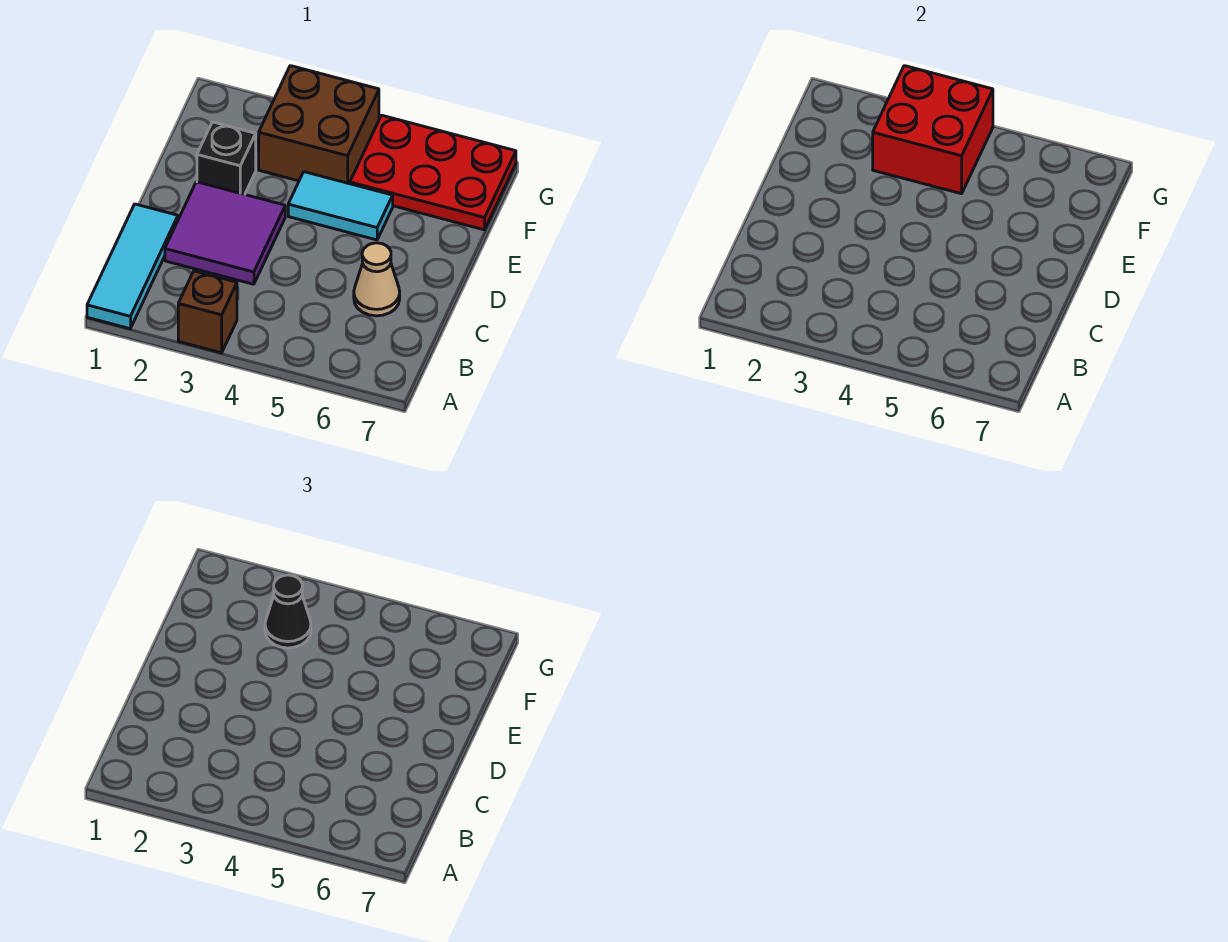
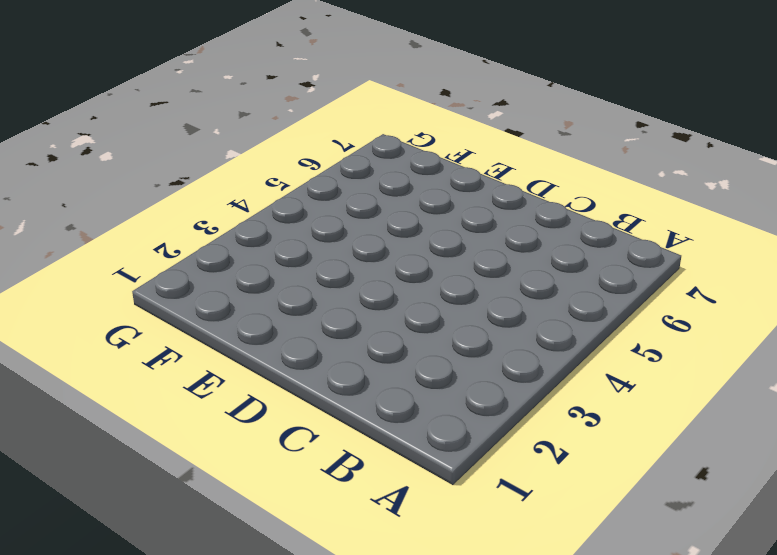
none -> cyan 1x3 tile [87,204,178,329]
none -> brown 1x1 brick [178,271,237,353]

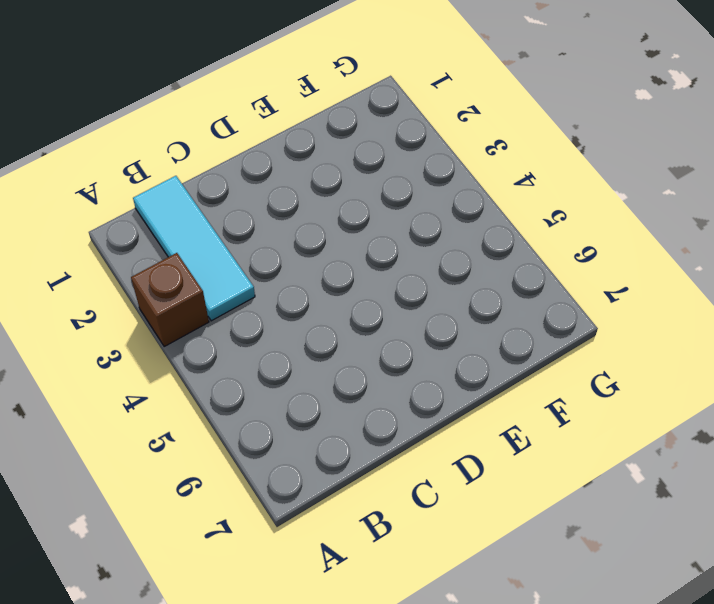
cyan 1x3 tile [133,176,255,321] -> cyan 1x3 tile turned to [87,204,178,329]
none -> purple 2x2 tile [165,182,285,284]
none -> tan 1x1 cone [354,243,400,316]

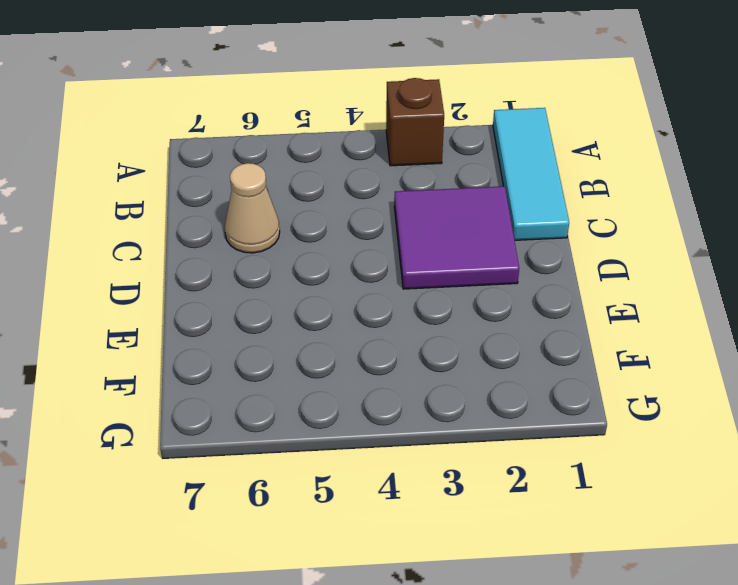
none -> black 1x1 brick [197,122,256,194]
none -> cyan 1x2 tile [288,172,393,240]

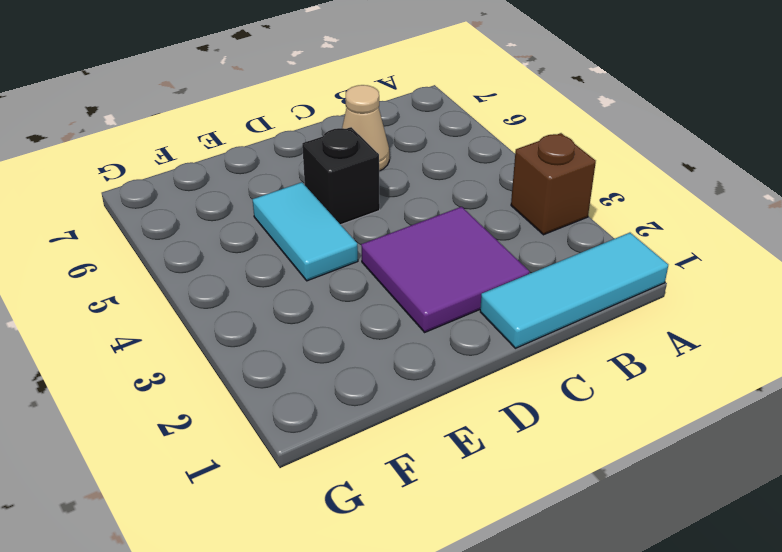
black 1x1 brick [302,127,380,225] -> black 1x1 brick moved to [197,122,256,194]
none -> brown 2x2 brick [259,66,379,184]
none -> red 2x3 plate [350,115,516,230]

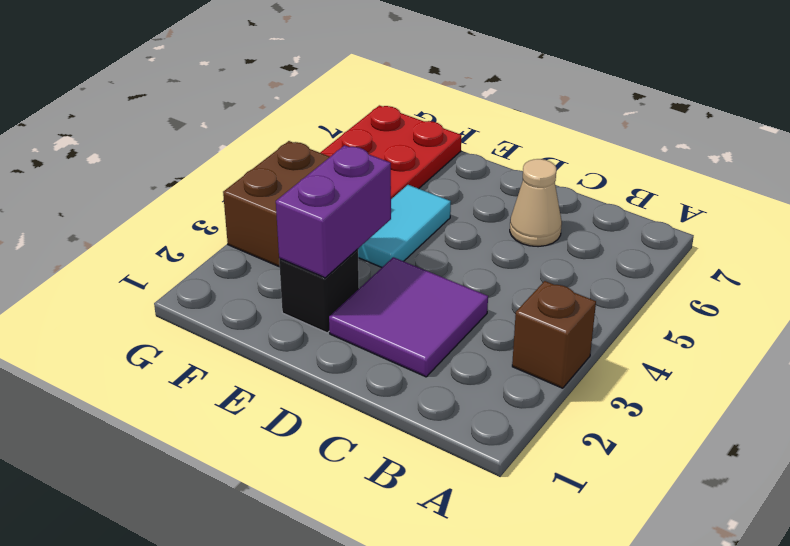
purple 1x2 brick [276,145,391,278] -> none
none -> cyan 1x3 tile [87,204,178,329]
none -> red 2x2 brick [873,66,993,194]

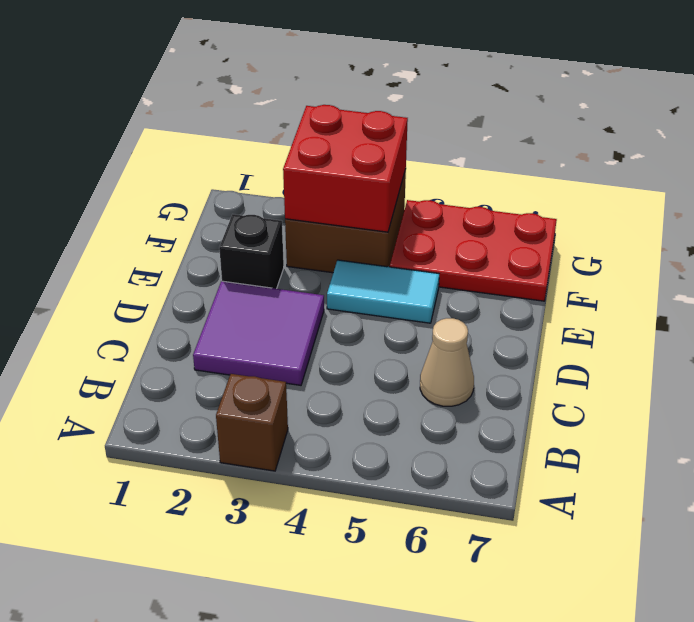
none -> cyan 1x3 tile [87,204,178,329]
none -> black 1x1 cone [265,575,311,648]

